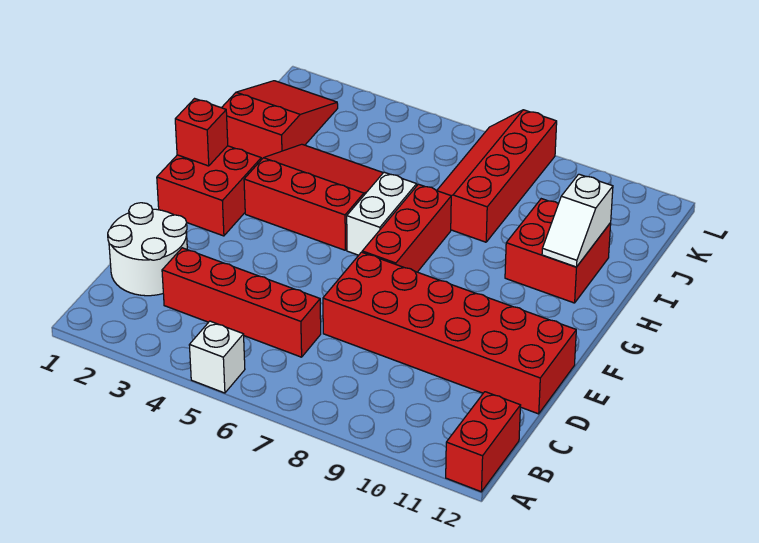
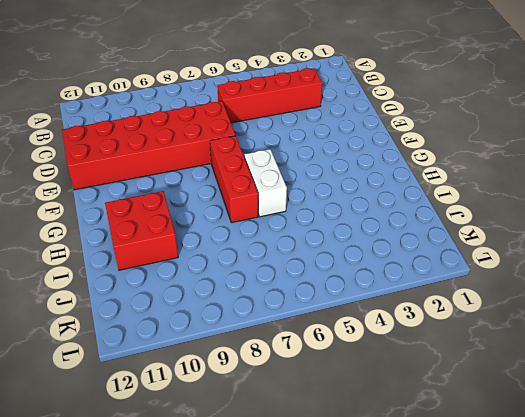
none -> white 1x1 brick [189,321,245,393]
none -> red 1x2 brick [446,392,521,492]
none -> white 2x2 round brick [108,203,187,296]

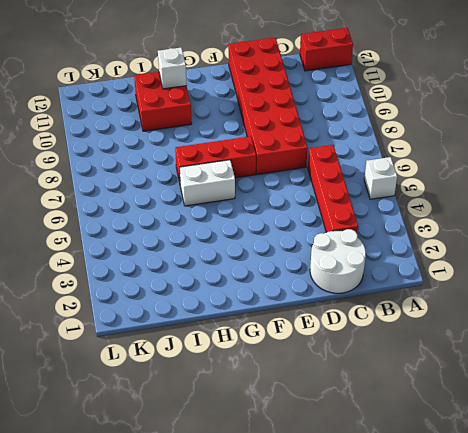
white 1x1 brick [158,48,187,89] -> white 1x2 slope [542,174,613,267]
none -> red 2x2 brick [157,146,261,236]
none -> red 3x3 slope [244,144,383,250]
none -> red 2x3 slope [222,81,338,160]

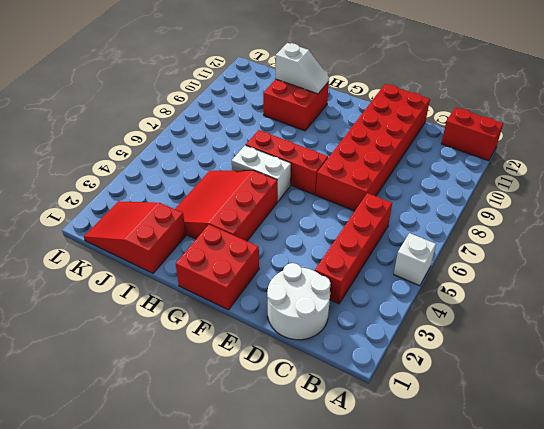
none -> red 2x4 slope [437,110,557,242]
none -> red 1x1 brick [175,99,228,166]

